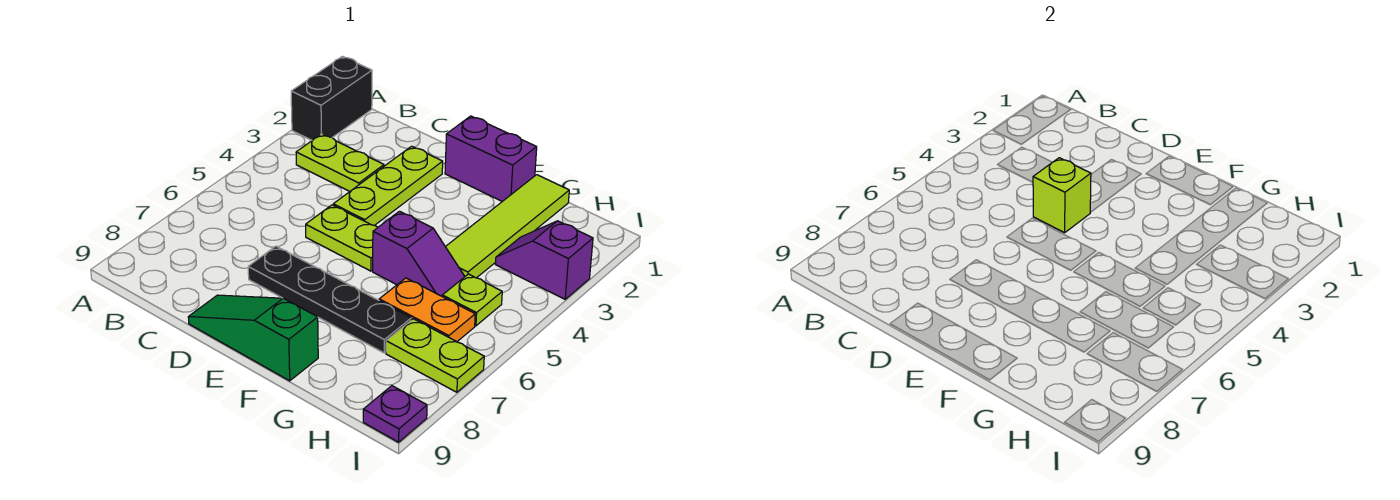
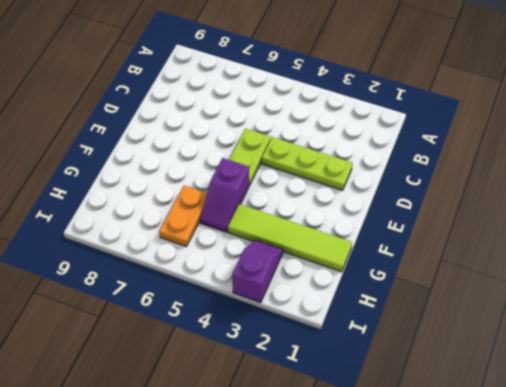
none -> black 1x2 brick [291,56,372,140]
none -> lime 1x2 plate [296,134,384,191]
none -> black 1x4 plate [248,246,412,353]

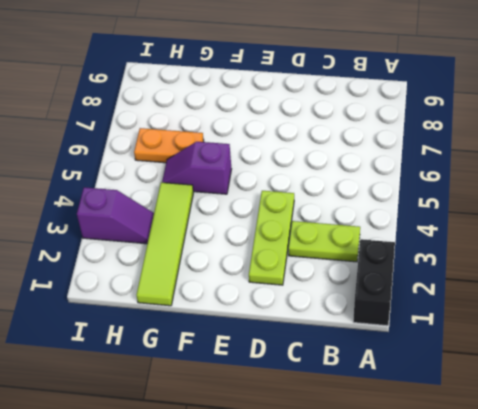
none -> lime 1x2 plate [306,205,378,271]
none -> black 1x4 plate [248,246,412,353]
none -> green 1x3 slope [188,295,318,381]

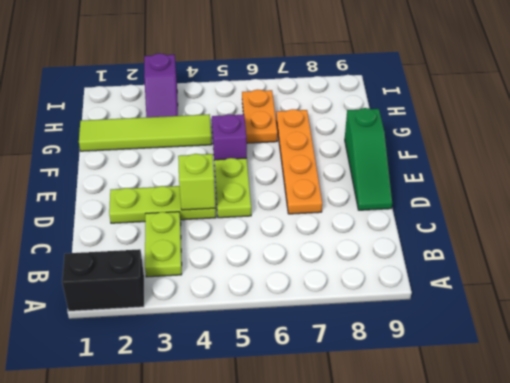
orange 1x4 plate [276,109,322,214] -> black 1x4 plate [248,246,412,353]
none -> purple 1x2 brick [445,116,537,201]
none -> lime 1x1 plate [442,274,502,326]
none -> lime 1x2 plate [386,319,484,392]

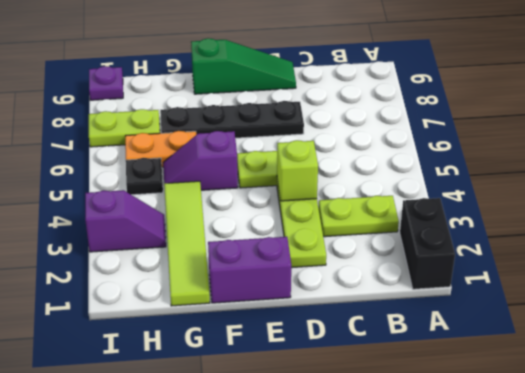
black 1x1 plate [126,158,163,195] -> lime 1x1 plate [442,274,502,326]

